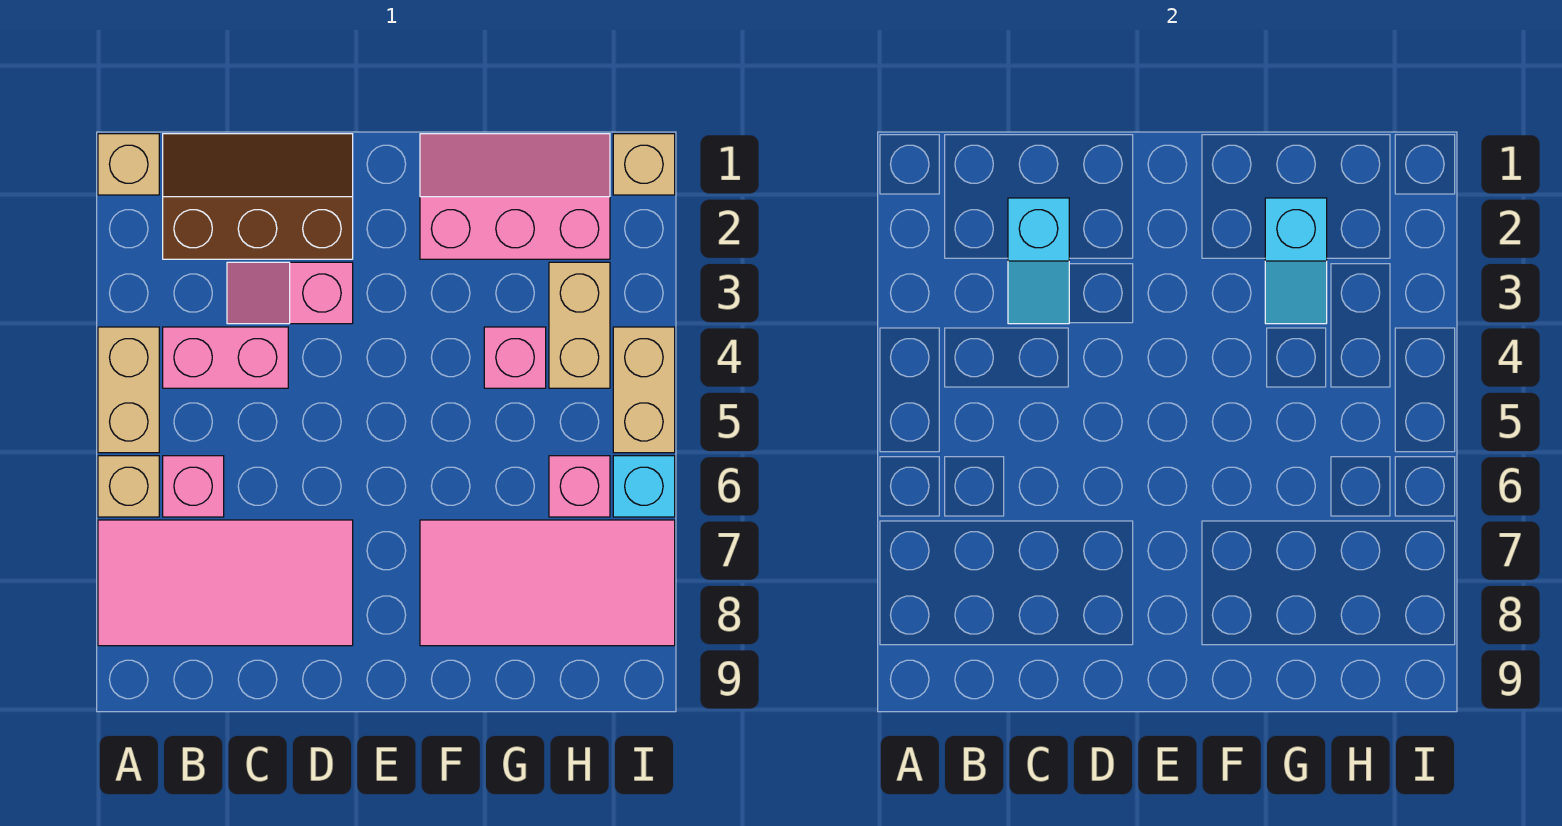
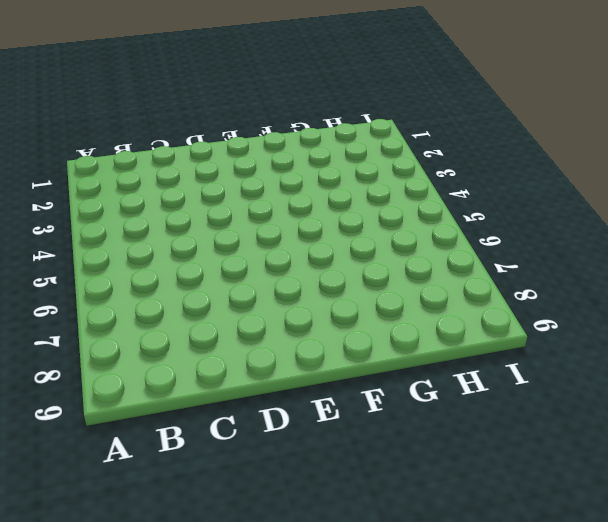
none -> tan 1x1 brick [98,134,159,195]
none -> tan 1x2 brick [98,327,159,453]
none -> tan 1x1 brick [98,456,159,517]

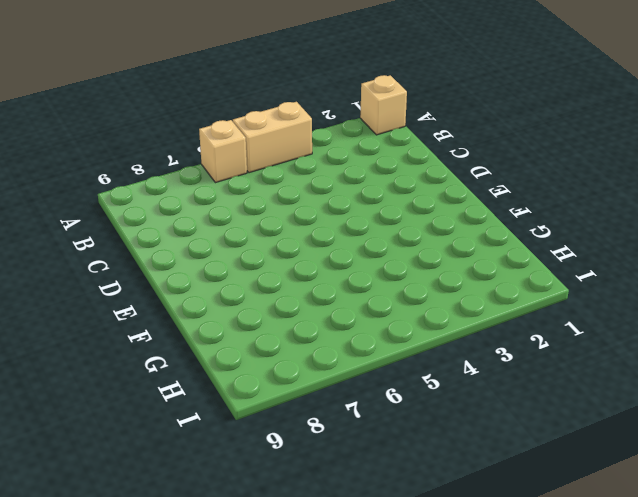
none -> pink 2x4 tile [98,520,353,646]
none -> brown 2x3 slope [163,134,353,259]
none -> pink 1x2 brick [163,327,288,388]

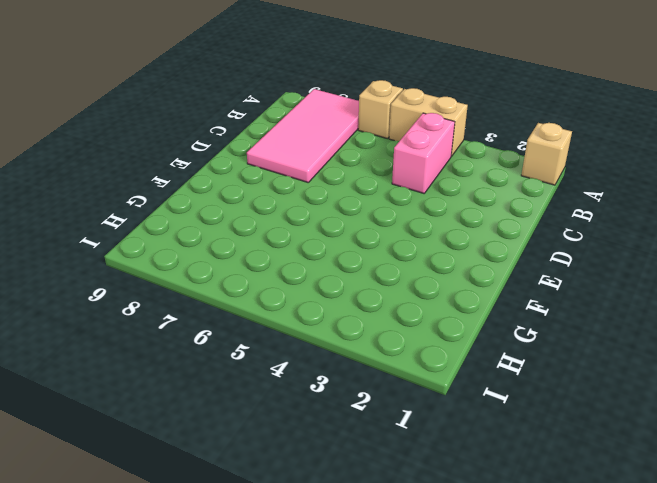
none -> brown 2x3 slope [163,134,353,259]
none -> pink 1x1 brick [163,456,224,517]
none -> pink 1x2 slope [227,262,353,324]

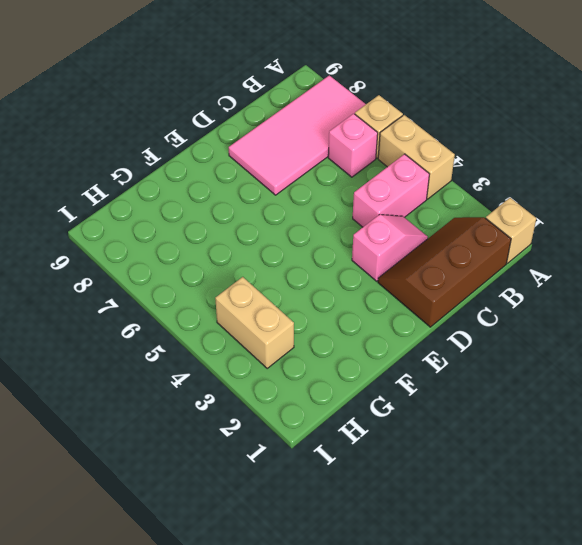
brown 2x3 slope [378,217,511,327] -> brown 2x3 slope turned to [163,134,353,259]
none -> pink 2x3 slope [420,134,610,259]
none -> pink 2x4 tile [420,520,675,646]
none -> pink 1x1 brick [484,327,546,388]

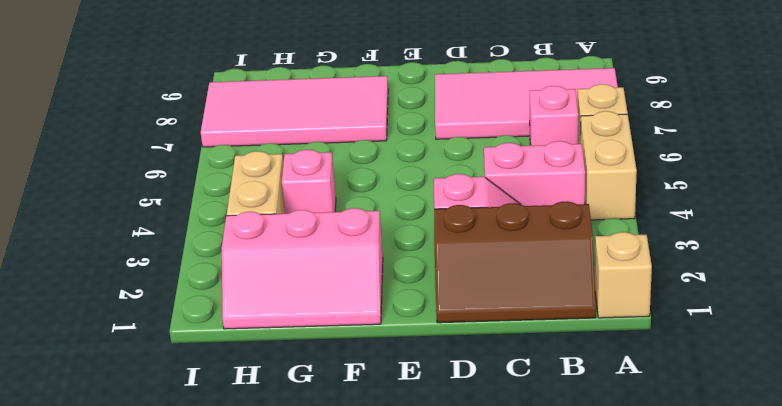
none -> pink 1x1 brick [549,456,610,517]
none -> tan 1x1 brick [613,134,675,195]
none -> tan 1x2 brick [613,327,675,453]

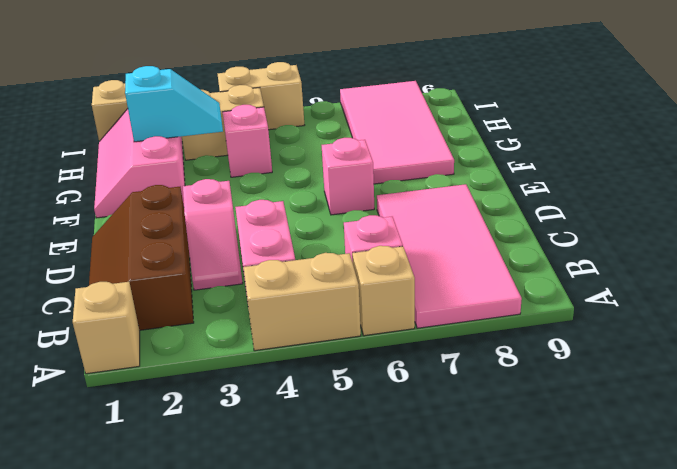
pink 1x1 brick [322,138,374,215] -> pink 1x1 brick moved to [549,456,610,517]
none -> cyan 1x1 brick [613,456,675,517]
none -> cyan 1x2 slope [1008,198,1069,324]

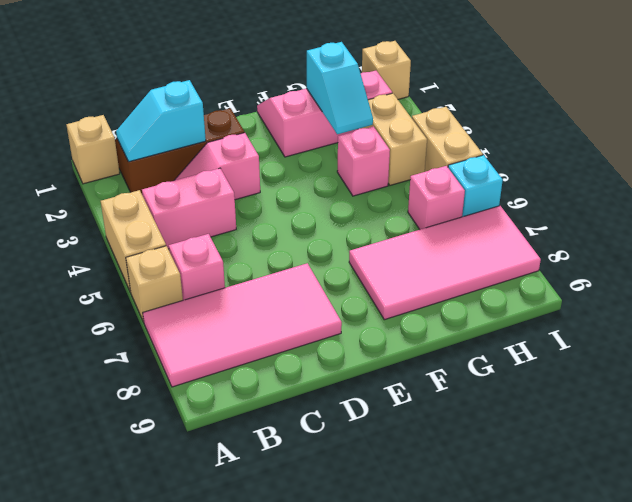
cyan 1x2 slope [116,80,206,162] -> cyan 1x2 slope turned to [1008,198,1069,324]

